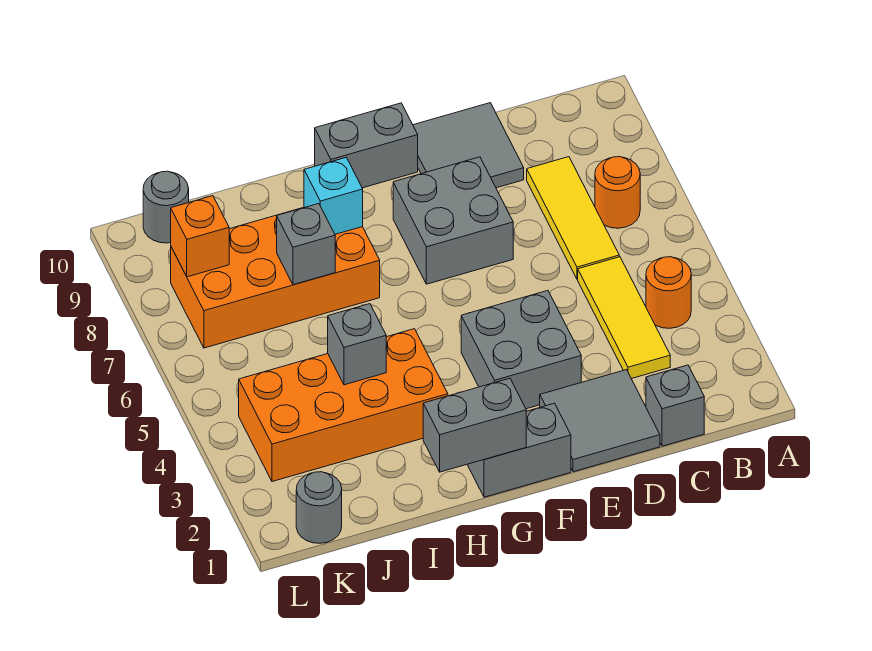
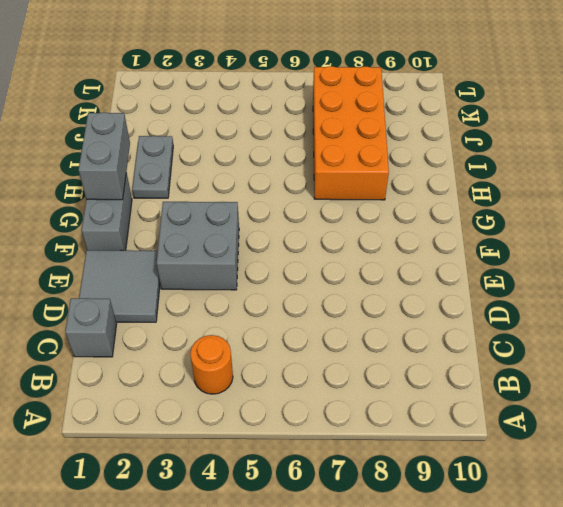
grey 1x2 plate [132,136,173,198] -> none
none -> orange 1x1 round brick [595,157,640,228]
none -> yellow 1x3 tile [578,257,670,379]
none -> yellow 1x3 tile [527,157,619,279]

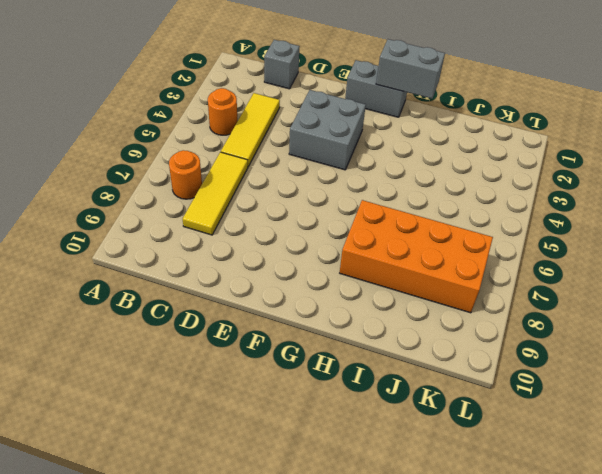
none -> grey 2x2 tile [540,370,660,472]
none -> grey 2x2 tile [413,103,524,188]
none -> grey 2x2 brick [393,157,513,284]

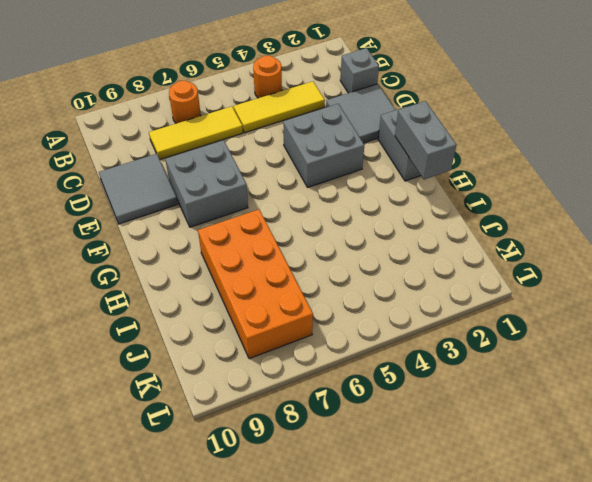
none -> grey 1x2 brick [315,103,418,188]
none -> orange 2x4 brick [239,329,448,482]
none -> grey 1x1 round brick [296,472,342,543]

